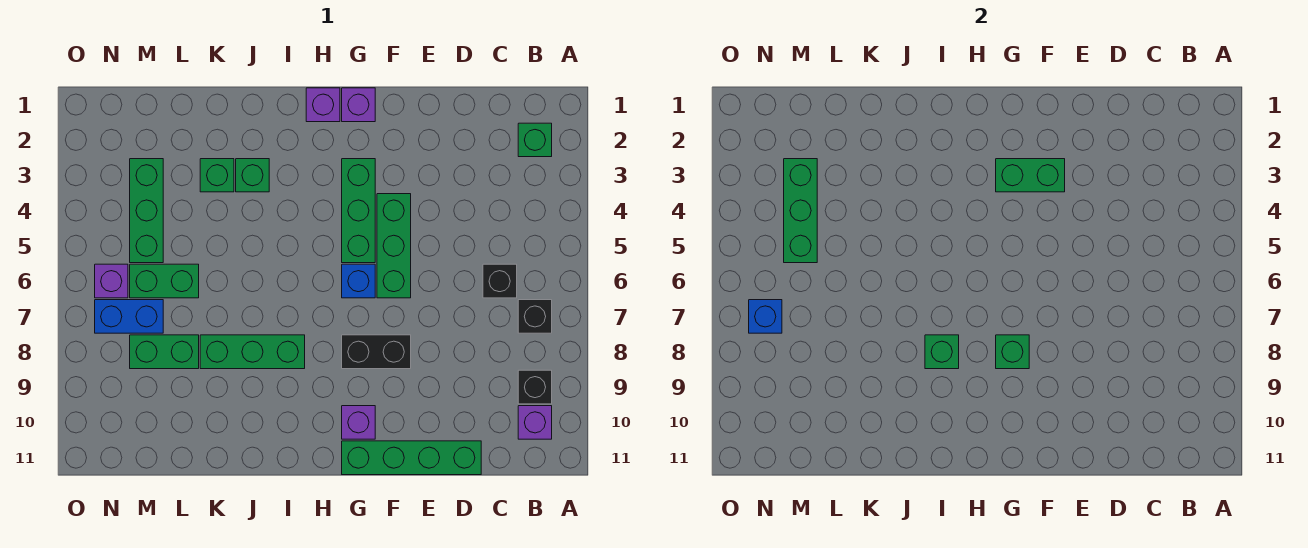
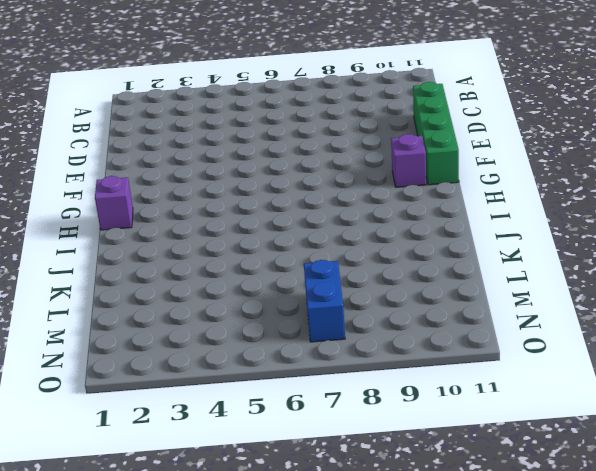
none -> green 1x1 brick [518,123,552,157]
none -> black 1x1 brick [518,300,552,333]
none -> black 1x1 brick [518,370,552,404]

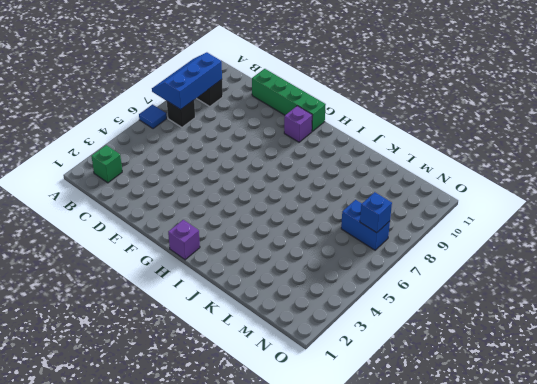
blue 1x1 tile [139,105,167,129] -> none
blue 2x3 slope [152,52,222,110] -> none
none -> purple 1x1 brick [518,406,552,439]
none -> black 1x1 brick [483,264,517,298]
none -> green 1x3 brick [377,194,411,298]

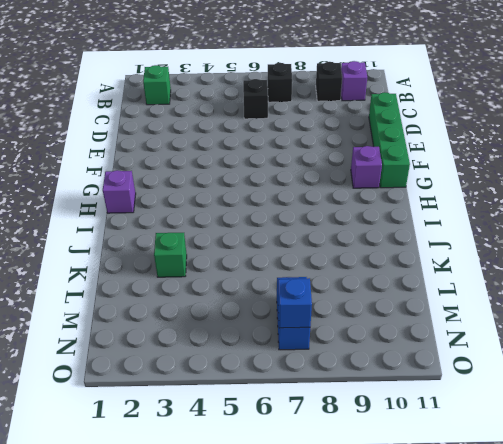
none -> green 1x3 brick [377,194,411,298]
none -> black 1x2 brick [342,335,411,369]
none -> purple 1x1 brick [342,88,375,122]

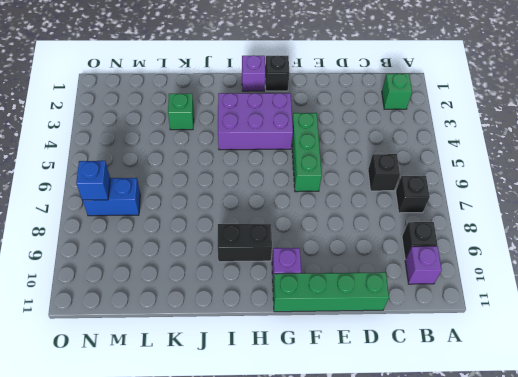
black 1x1 brick [265,55,290,91] -> purple 1x1 brick [342,88,375,122]
purple 2x3 brick [218,93,293,150] -> green 1x3 brick [342,159,375,263]
black 1x2 brick [218,224,272,262] -> black 1x2 brick moved to [342,335,411,369]
none -> blue 1x1 brick [342,264,375,298]
none -> green 1x3 brick [200,335,305,369]
none -> green 1x1 brick [236,159,269,192]

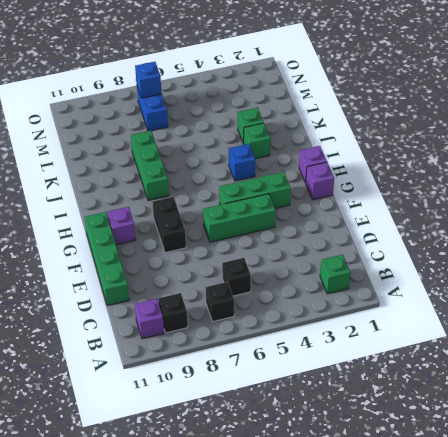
blue 1x1 brick [229,144,255,181] -> blue 1x1 brick moved to [342,264,375,298]
none -> green 1x2 brick [130,264,199,298]
none -> green 1x2 brick [130,335,199,369]
none -> green 1x3 brick [130,159,163,263]

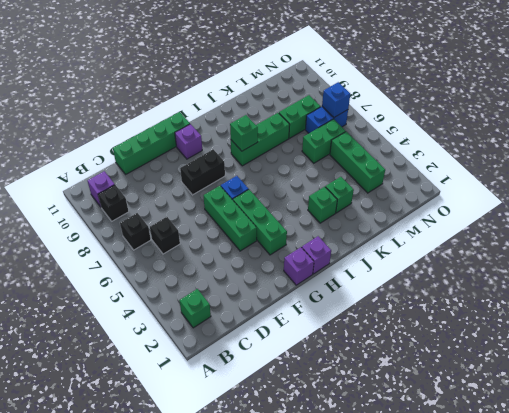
none -> purple 1x1 brick [95,264,128,298]
none -> green 1x2 brick [996,159,1065,192]
none -> green 1x1 brick [996,335,1029,369]

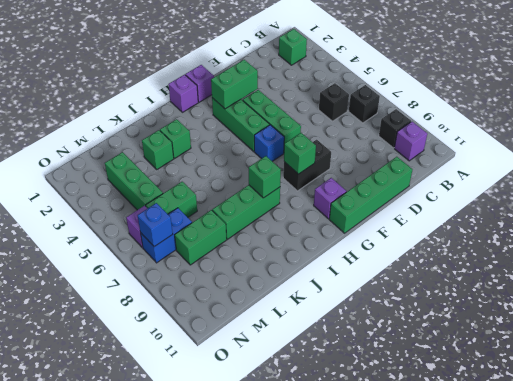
none -> green 1x3 brick [784,159,817,263]

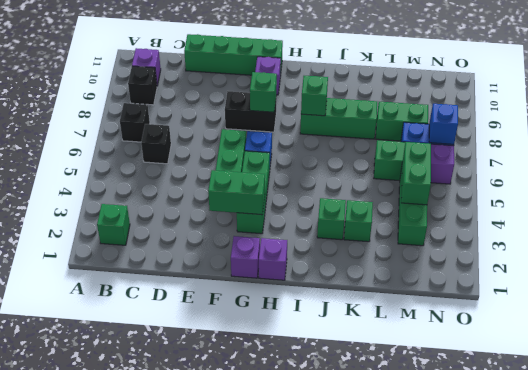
green 1x2 brick [401,142,431,205] -> green 1x3 brick [784,159,817,263]

